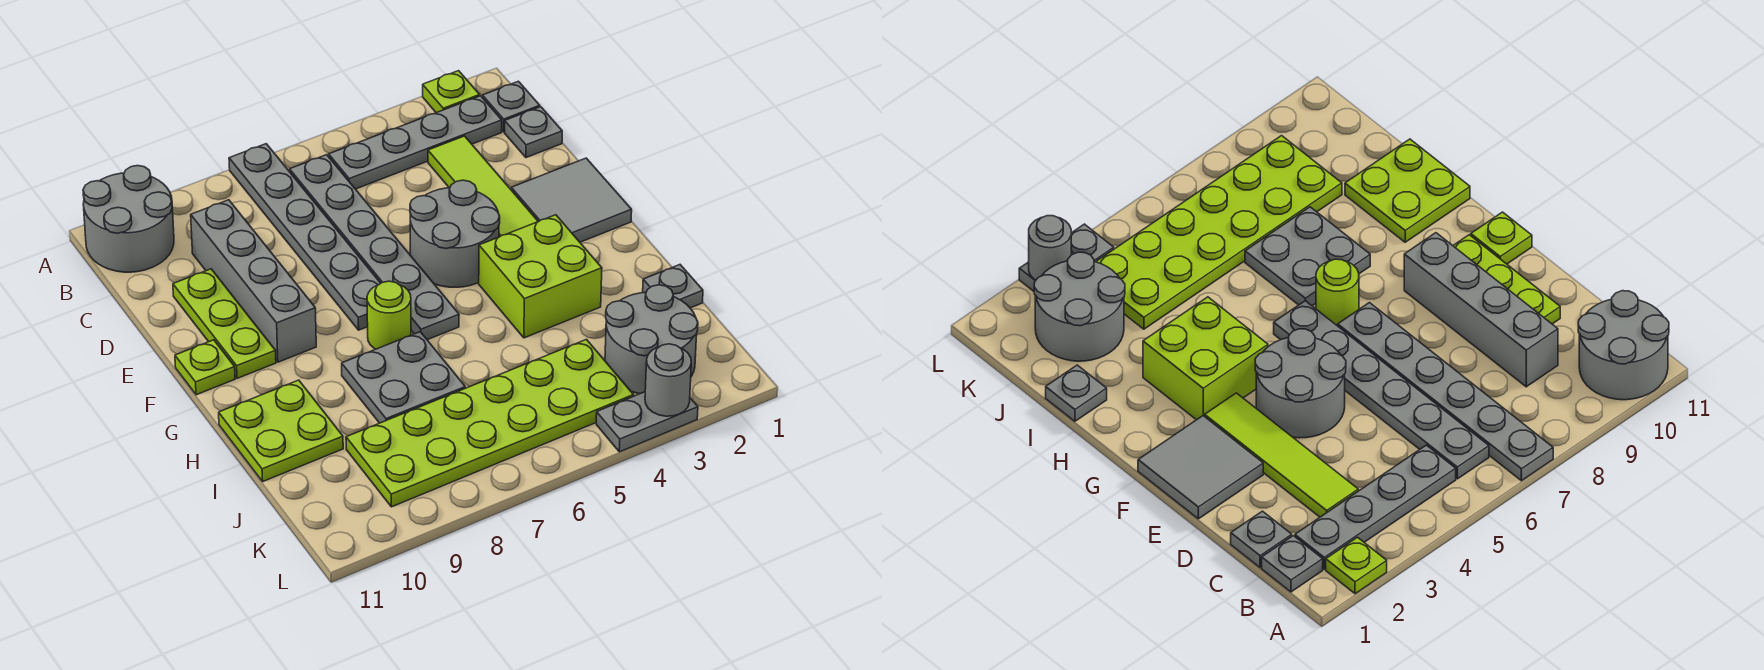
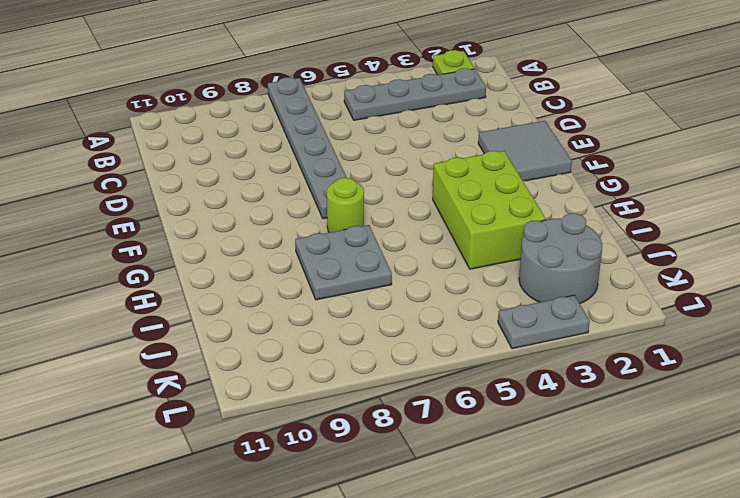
lime 2x3 brick [433,151,546,269] -> lime 2x2 brick [479,215,602,338]
none -> grey 2x2 round brick [83,166,174,272]
none -> grey 1x1 plate [482,81,540,132]
none -> grey 1x6 plate [290,155,459,340]

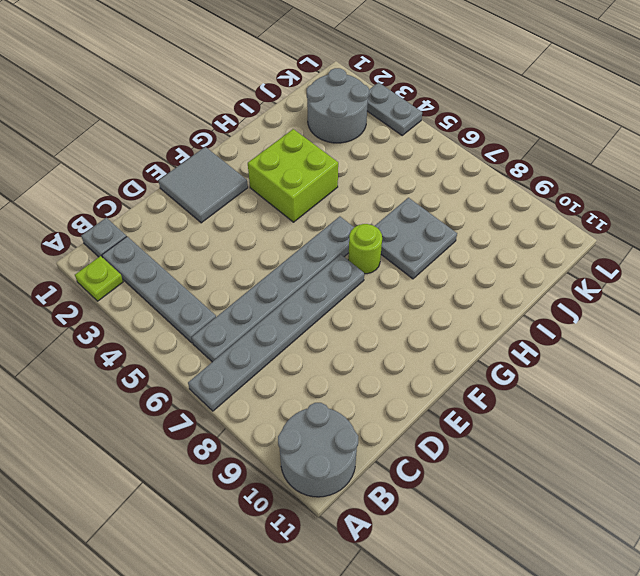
none -> grey 1x1 plate [505,107,562,158]
none -> lime 1x4 tile [428,136,538,237]
none -> grey 1x4 brick [191,200,316,362]

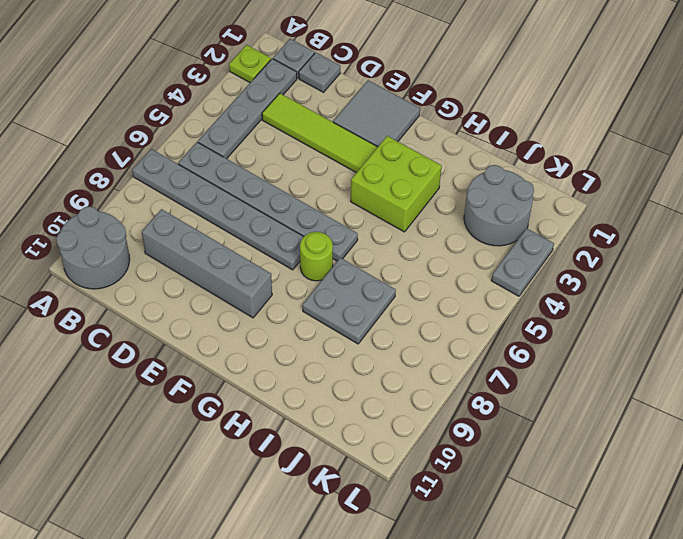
none -> lime 1x3 plate [173,269,276,378]
none -> grey 2x2 round brick [410,180,500,287]
none -> lime 1x1 plate [175,340,235,395]

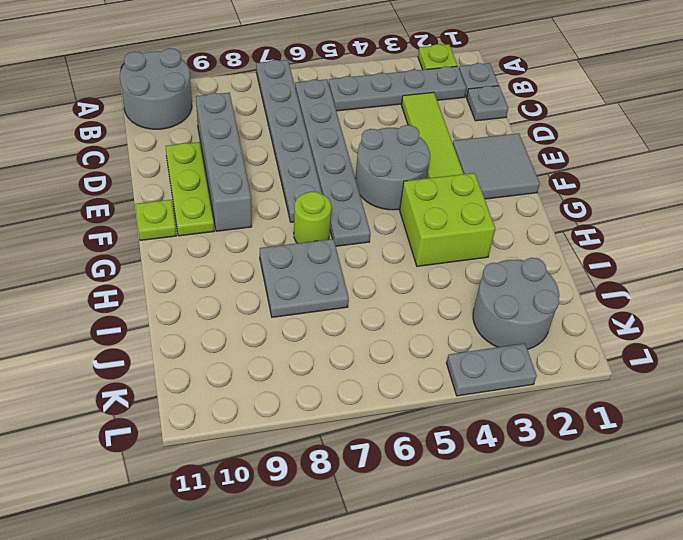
none -> lime 2x2 plate [219,380,343,481]
none -> grey 1x1 plate [643,265,703,308]
none -> lime 2x6 plate [346,339,634,507]

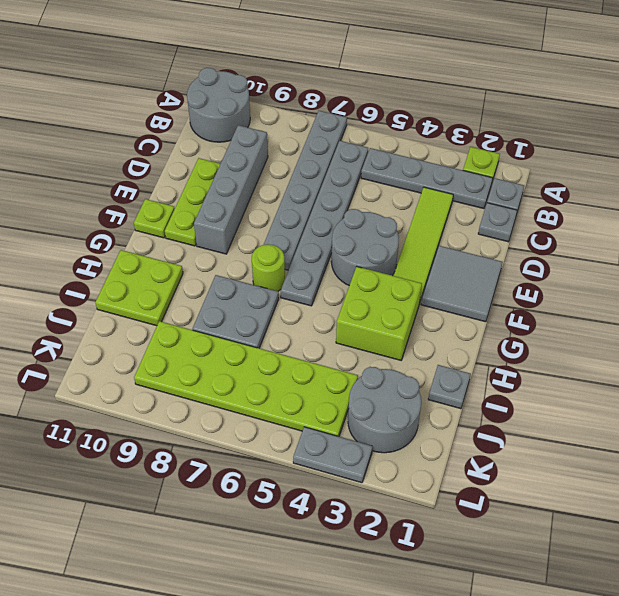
none -> grey 1x1 round brick [645,344,691,416]

